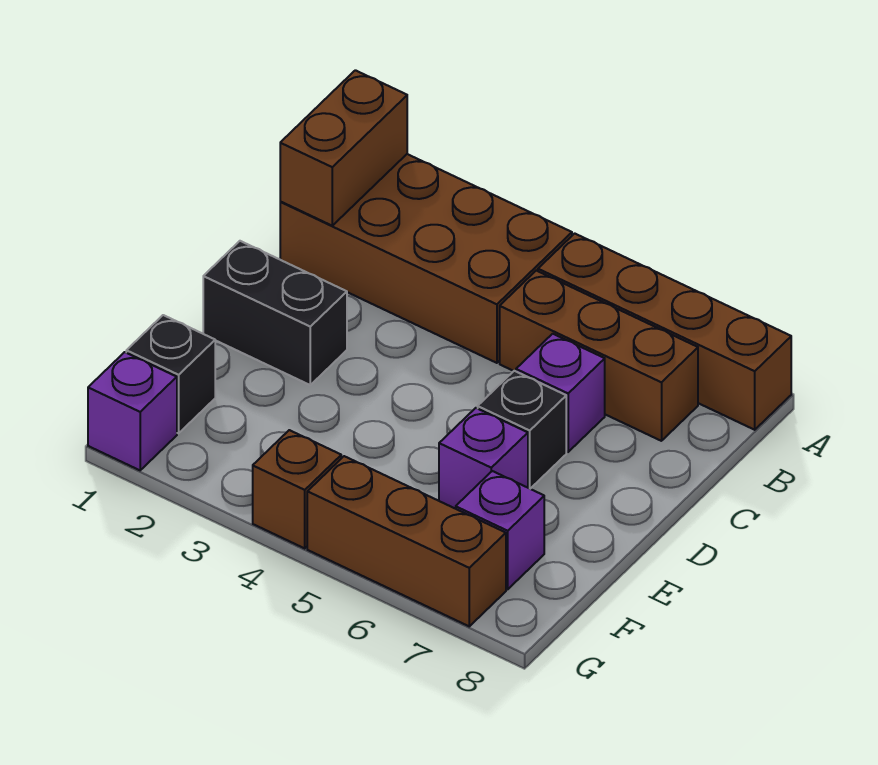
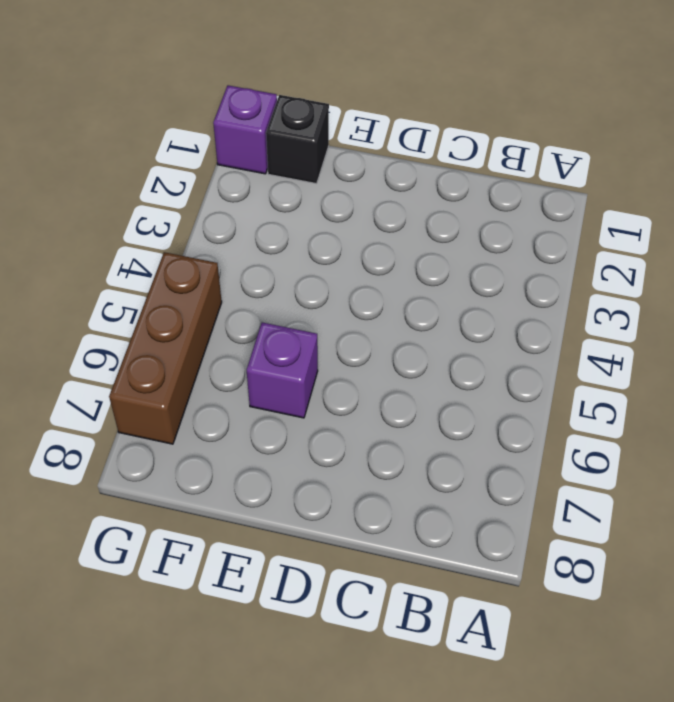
none -> brown 2x4 brick [280,154,572,363]
none -> brown 1x4 brick [538,233,791,430]
none -> brown 1x3 brick [500,271,698,441]

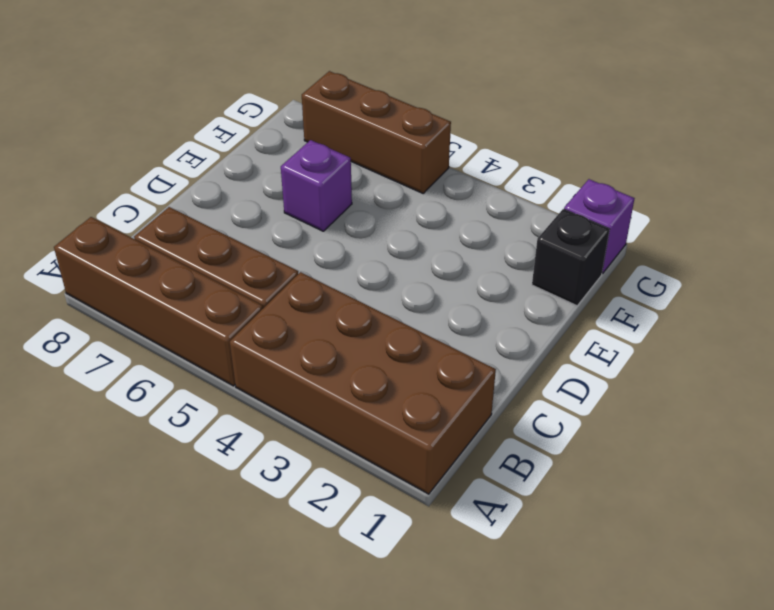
none -> purple 1x1 brick [516,334,605,452]
none -> black 1x2 brick [203,241,347,385]
none -> black 1x1 brick [478,371,566,489]

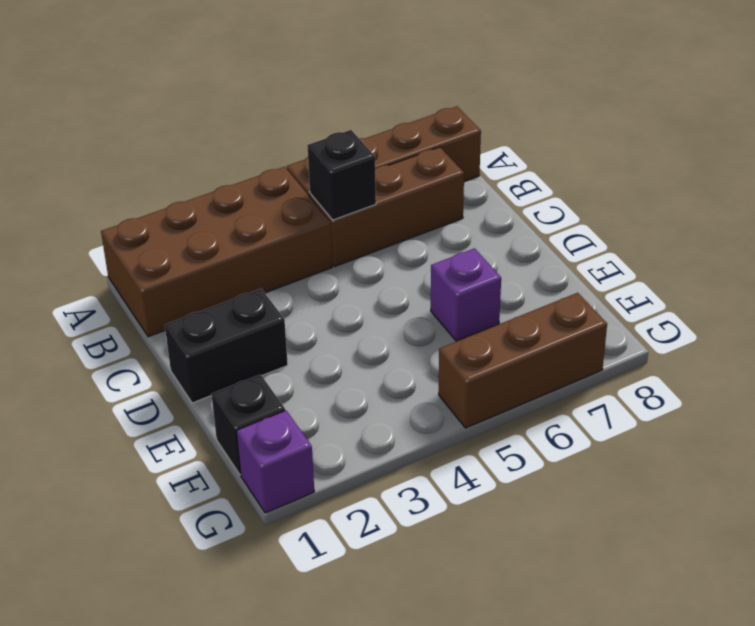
black 1x1 brick [307,130,376,220] -> black 1x1 brick moved to [478,371,566,489]
none -> purple 1x1 brick [516,334,605,452]
none -> purple 1x1 brick [456,471,544,589]
none -> brown 1x1 brick [253,430,341,548]

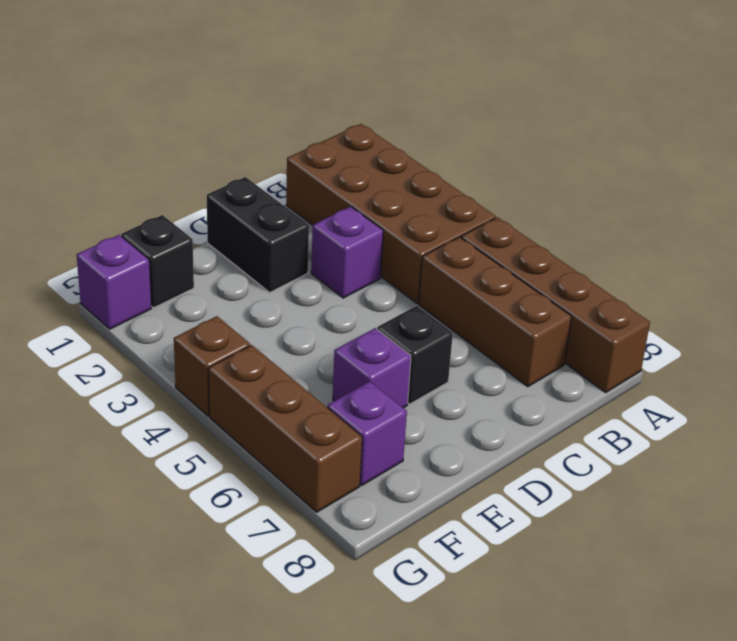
purple 1x1 brick [311,206,383,298] -> purple 1x1 brick moved to [516,334,605,452]
none -> brown 1x2 brick [280,70,407,226]

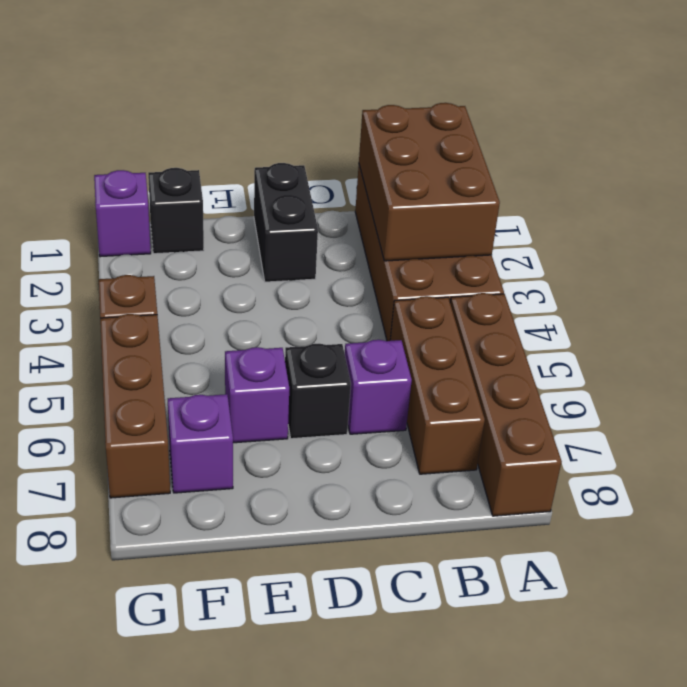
brown 2x3 brick [359,103,500,261] -> brown 1x2 brick [280,70,407,226]

